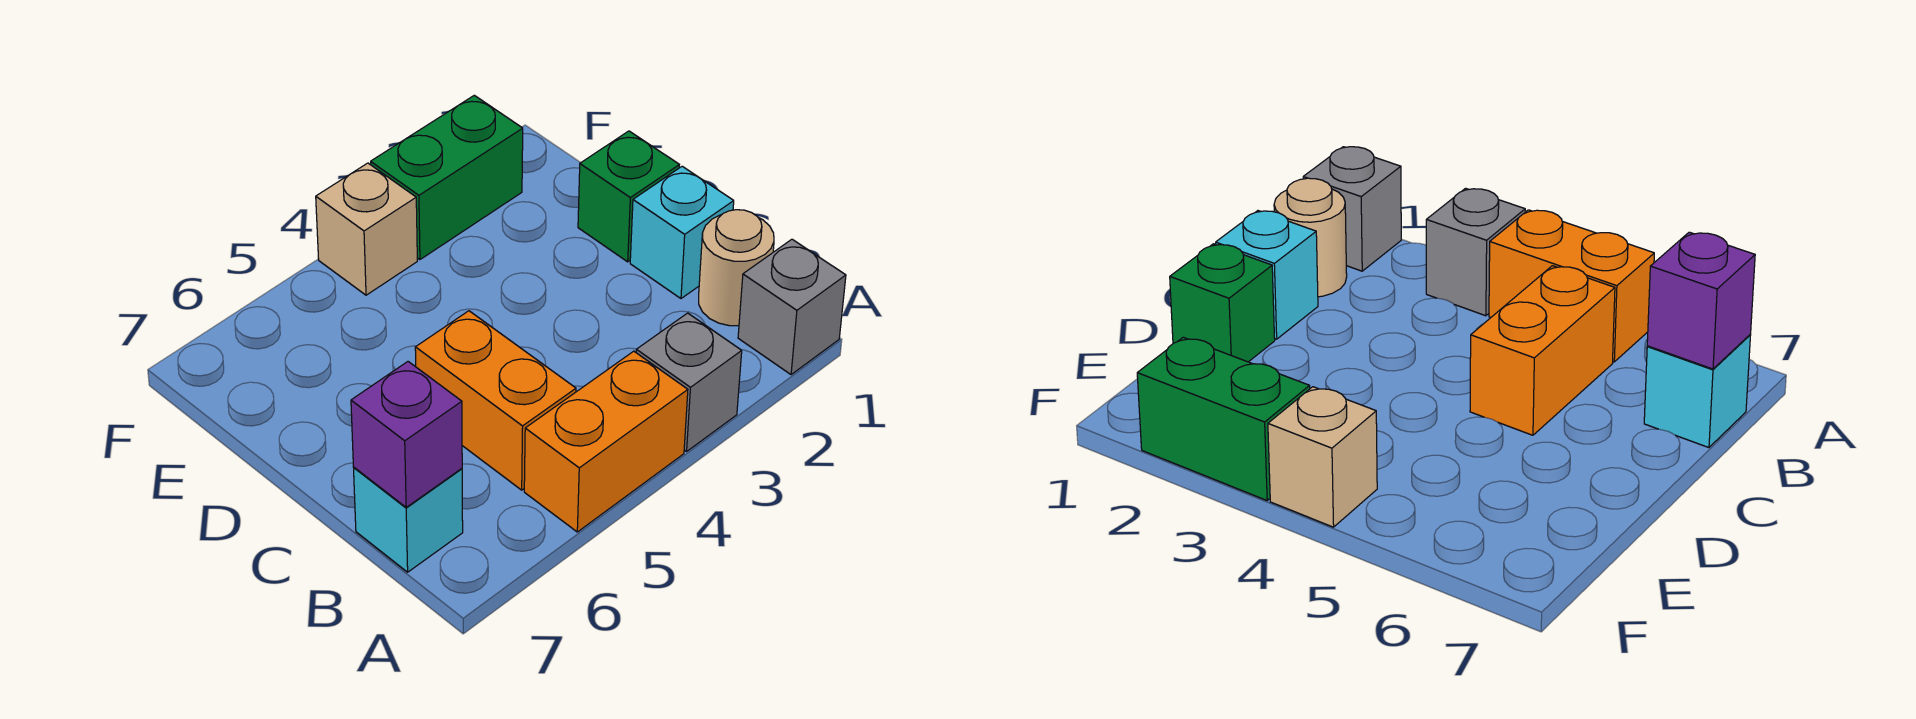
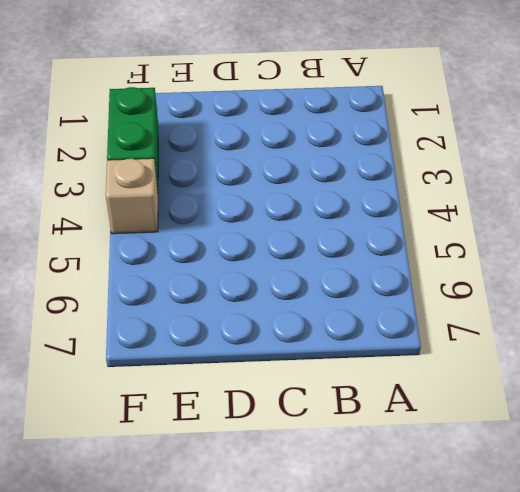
none -> grey 1x1 brick [738,239,846,375]
none -> grey 1x1 brick [636,313,742,452]

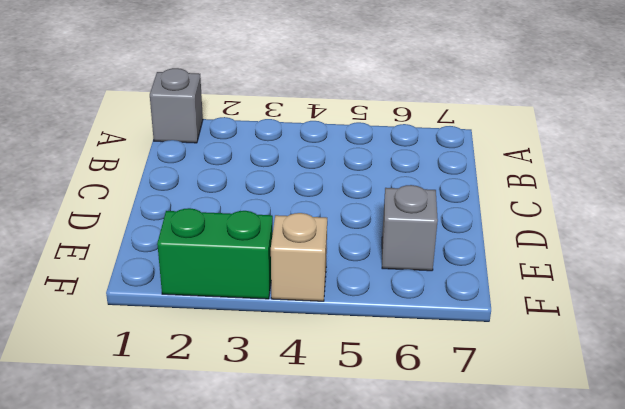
grey 1x1 brick [382,185,438,271] -> grey 1x1 brick moved to [636,313,742,452]
none -> orange 1x2 brick [524,351,688,532]
none -> tan 1x1 round brick [699,210,774,326]

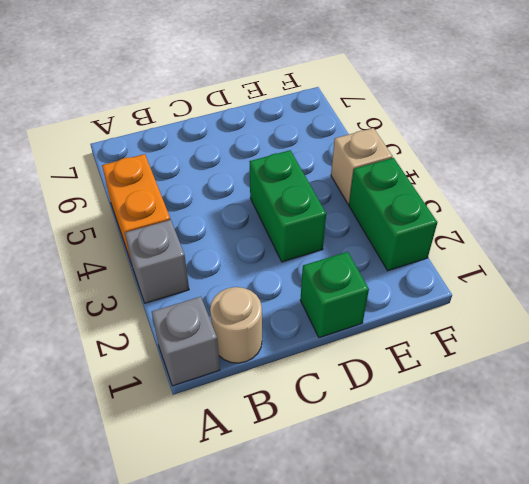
green 1x2 brick [249,150,326,262] -> none
none -> orange 1x2 brick [415,311,576,490]
none -> cyan 1x1 brick [354,468,463,572]

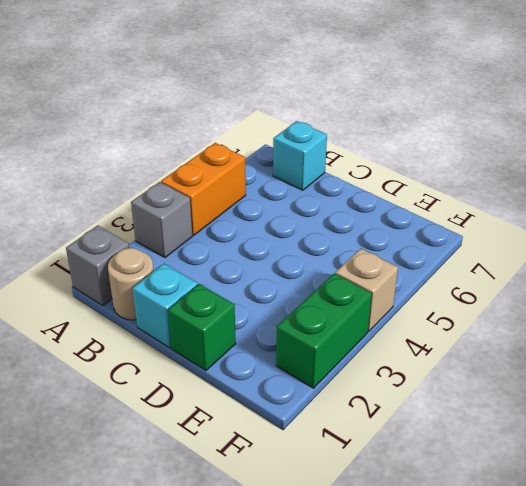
none -> orange 1x2 brick [415,311,576,490]
none -> purple 1x1 brick [351,362,462,507]

